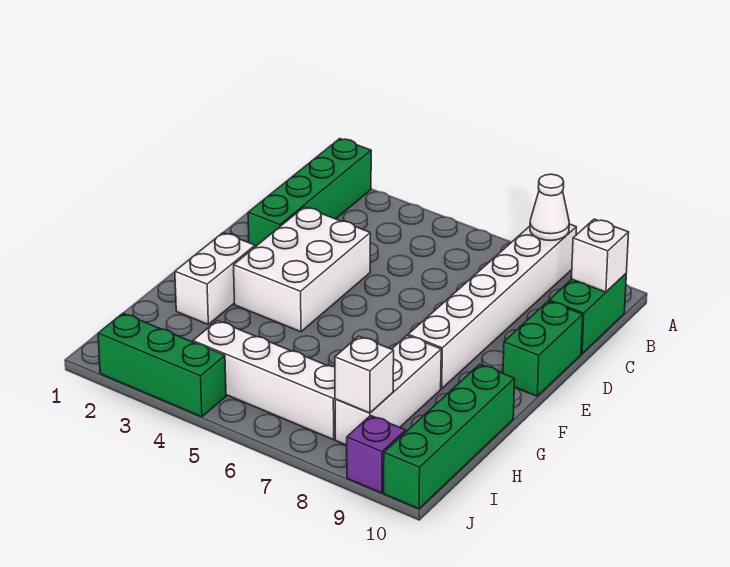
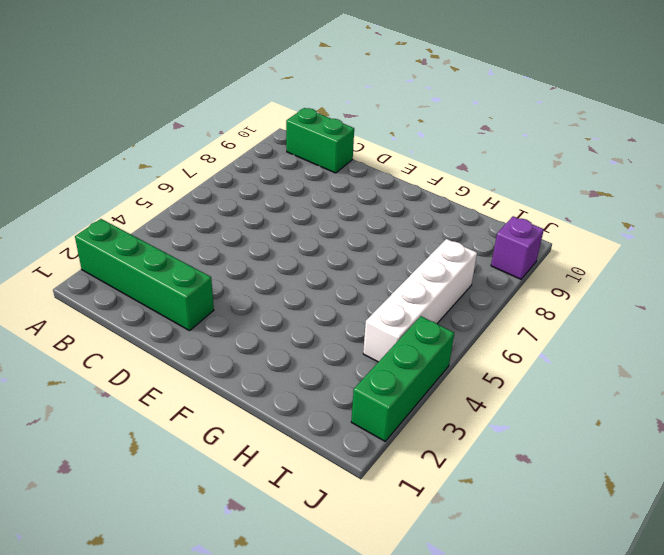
none -> white 1x6 brick [408,224,576,389]
none -> white 2x3 brick [234,207,370,332]
none -> green 1x2 brick [503,301,583,396]

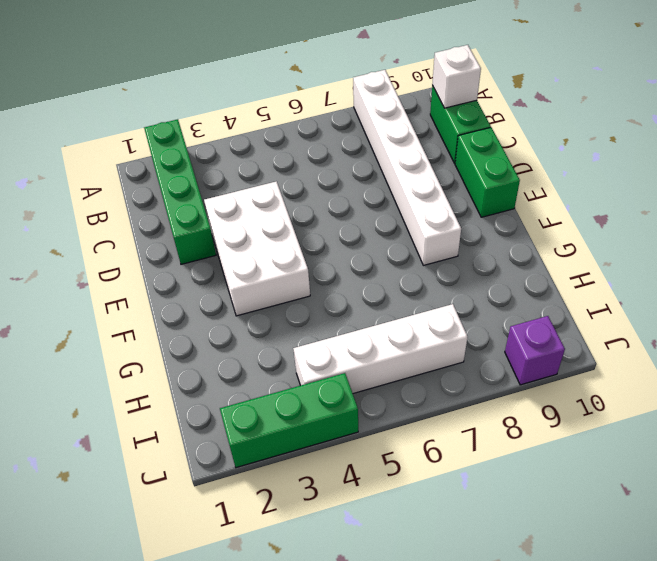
none -> white 1x2 brick [175,233,255,324]
none -> white 1x3 brick [335,336,441,445]
none -> green 1x4 brick [384,364,515,509]

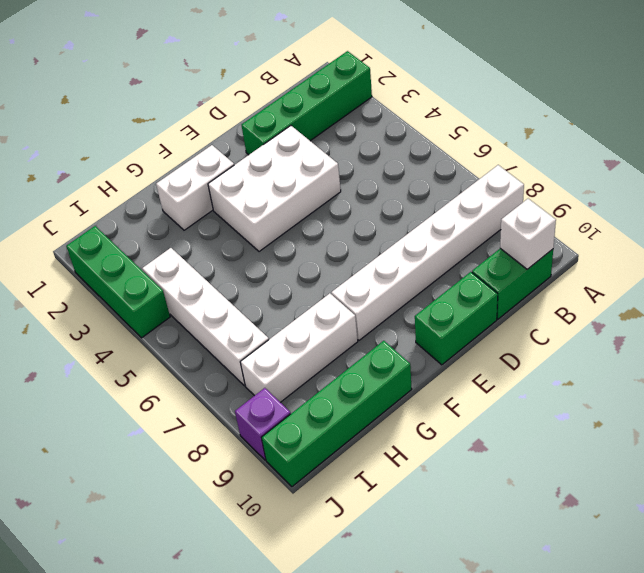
none -> white 1x1 cone [530,174,569,240]
none -> white 1x1 brick [335,336,394,413]

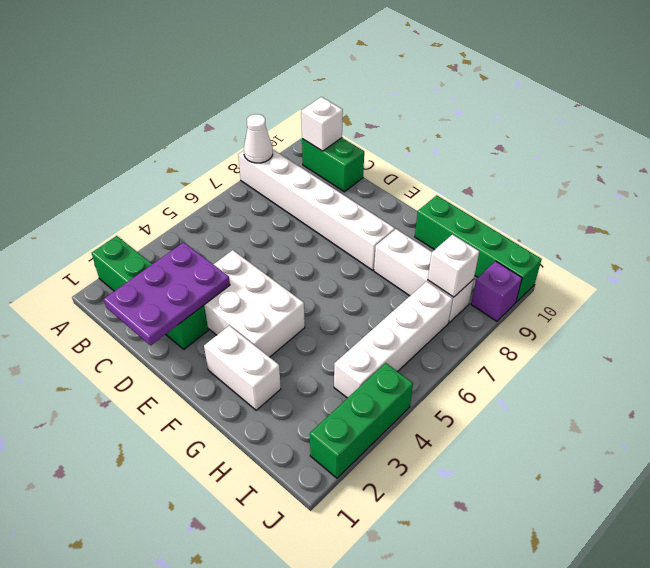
purple 2x3 plate [104,242,230,345] -> none
none -> green 1x2 brick [503,301,583,396]

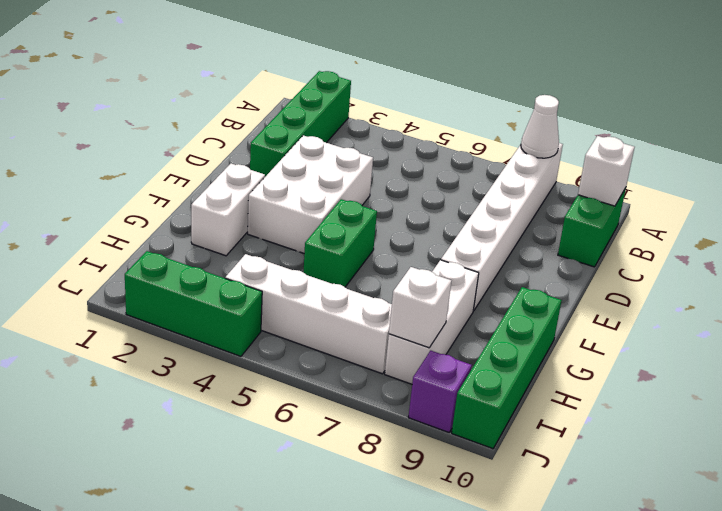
green 1x2 brick [303,199,377,287] -> green 1x2 brick moved to [503,301,583,396]

